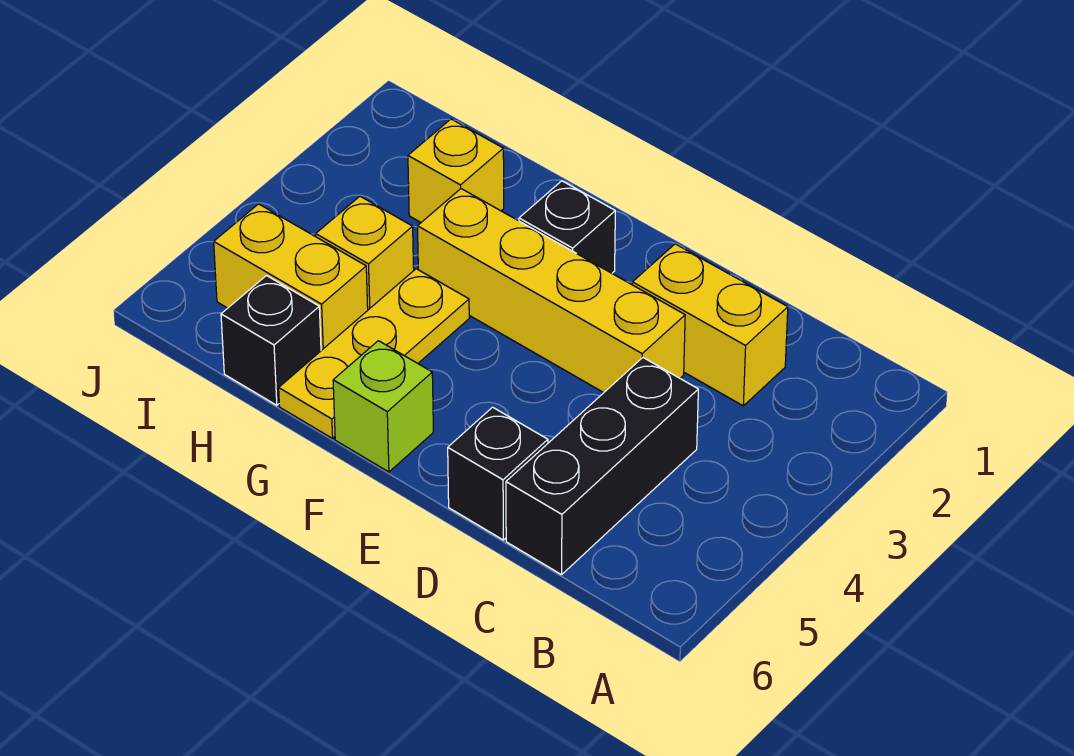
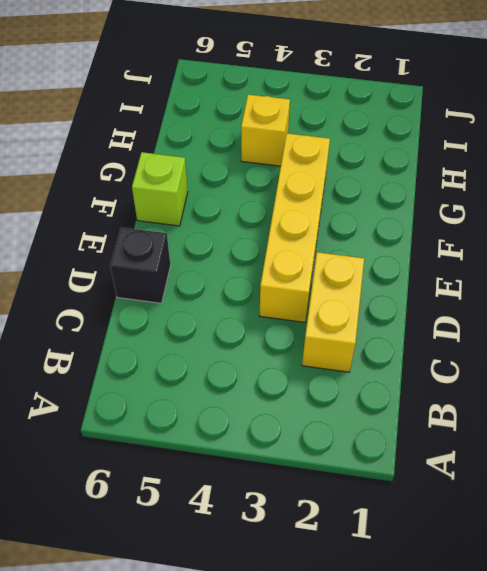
none -> black 1x3 brick [506,358,698,575]
none -> black 1x1 brick [519,181,615,273]

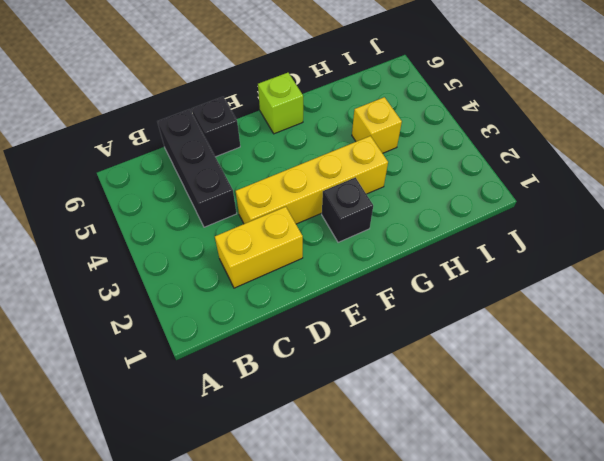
none -> yellow 1x3 plate [279,269,469,438]
none -> yellow 1x1 brick [408,119,504,222]

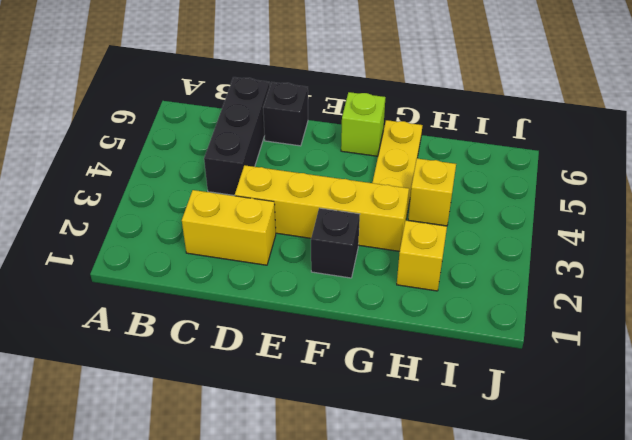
none -> yellow 1x2 brick [214,204,368,350]
none -> black 1x1 brick [221,276,321,405]

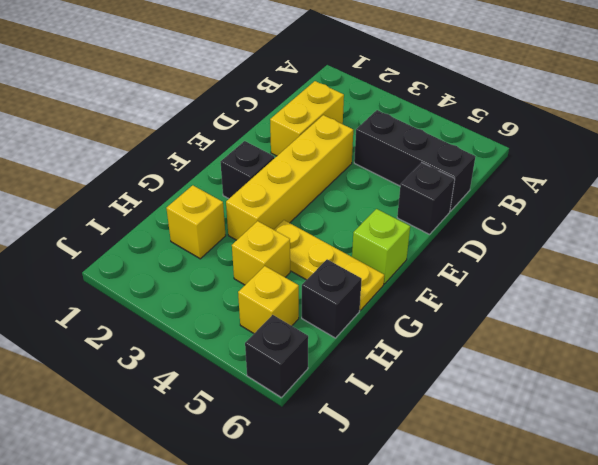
yellow 1x1 brick [238,266,299,333] -> yellow 1x2 brick [214,204,368,350]
black 1x1 brick [245,315,308,398] -> none

